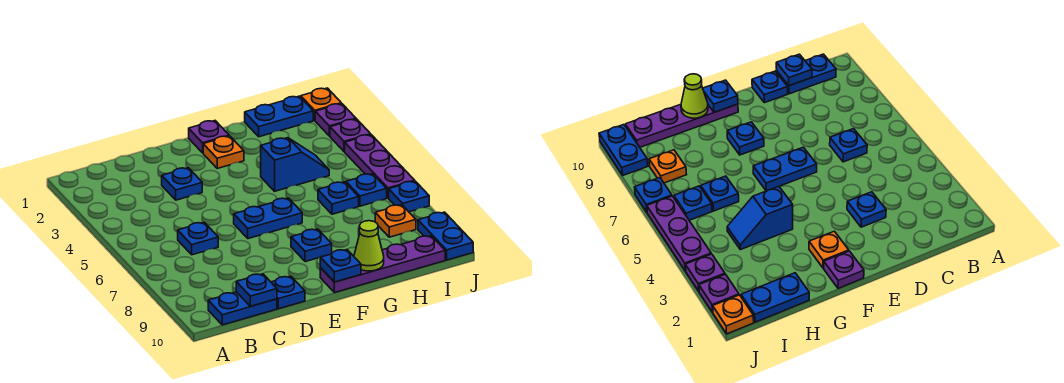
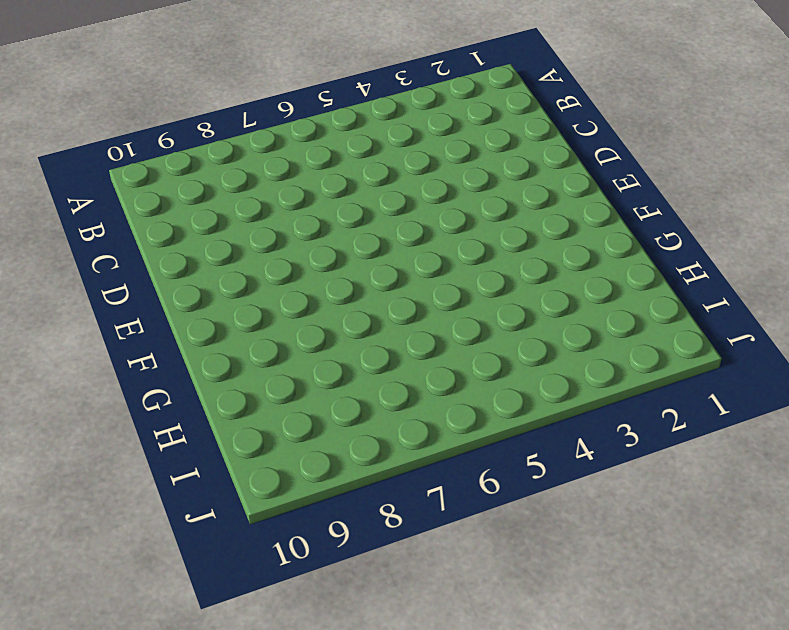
none -> blue 1x2 plate [208,292,277,325]
none -> blue 1x1 plate [178,222,218,255]
none -> blue 1x1 plate [162,168,202,200]

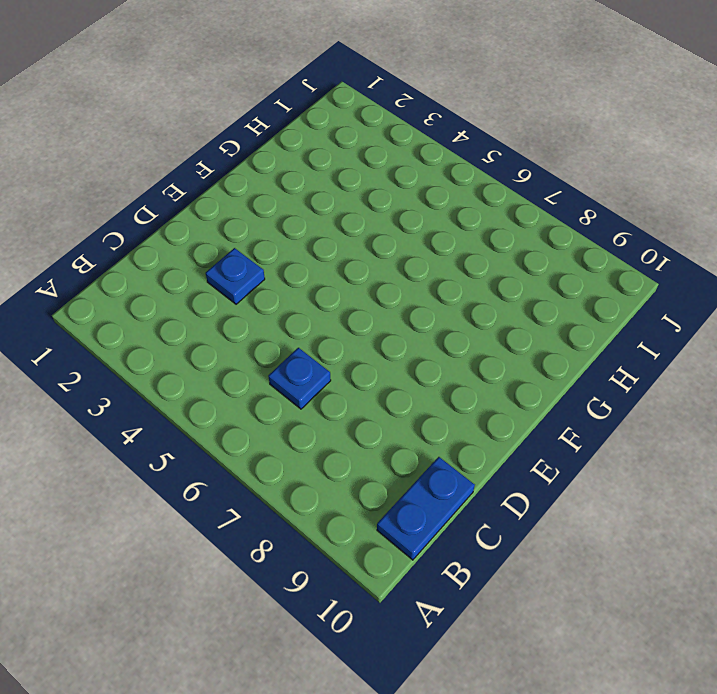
none -> blue 1x1 plate [271,276,305,309]
none -> blue 1x2 plate [234,198,302,239]
none -> purple 1x1 plate [189,121,229,153]

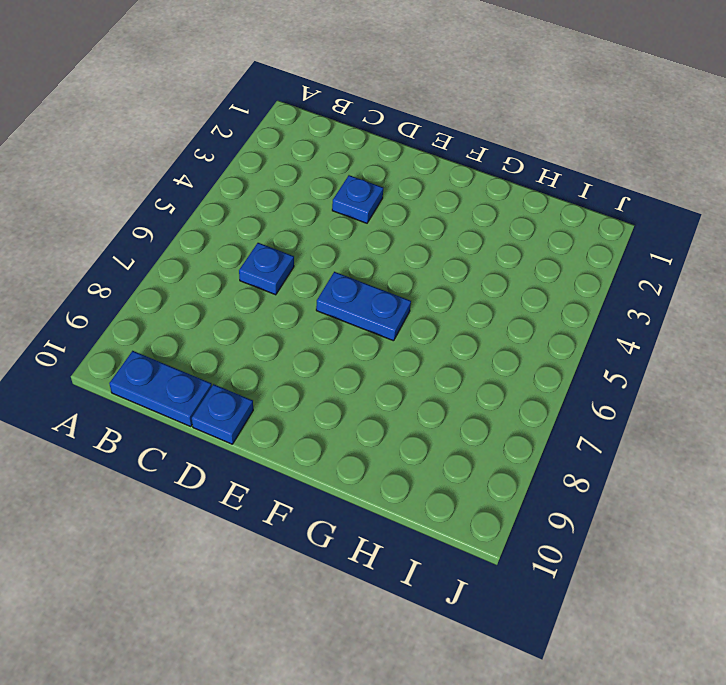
none -> purple 1x1 plate [189,121,229,153]
none -> orange 1x1 plate [203,136,244,168]
none -> blue 1x1 plate [291,229,332,262]

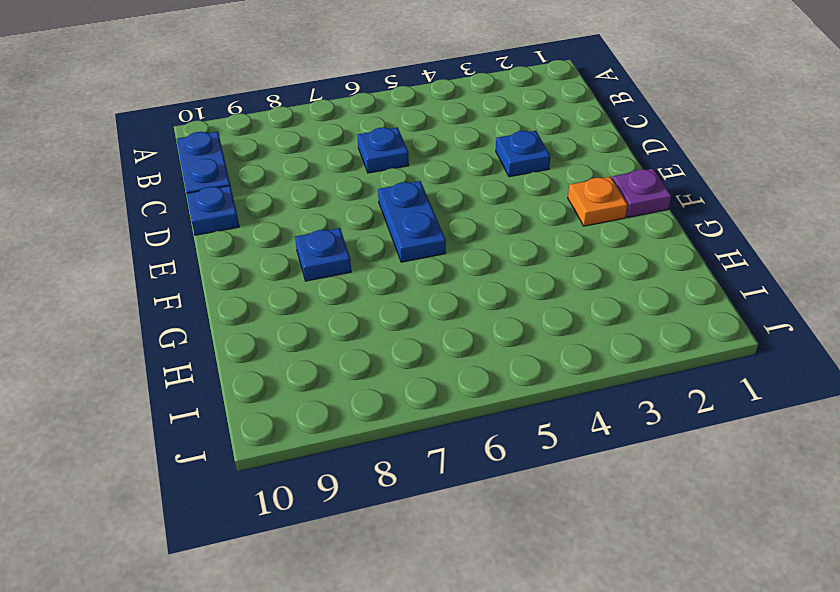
none -> purple 1x4 plate [320,236,445,293]
none -> blue 1x2 slope [261,138,329,191]
none -> blue 1x2 plate [245,96,313,137]

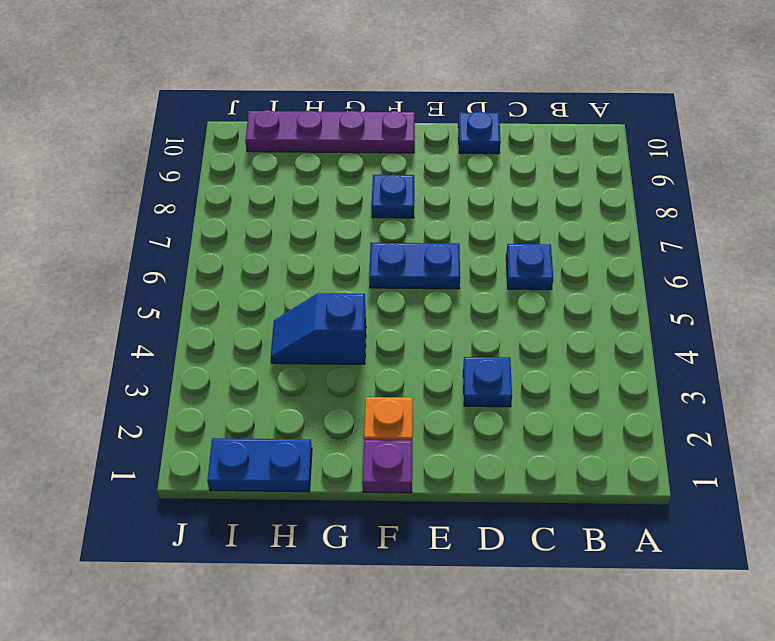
none -> blue 1x2 plate [208,292,277,325]
none -> blue 1x1 plate [318,182,359,214]
none -> blue 1x1 plate [346,174,387,206]

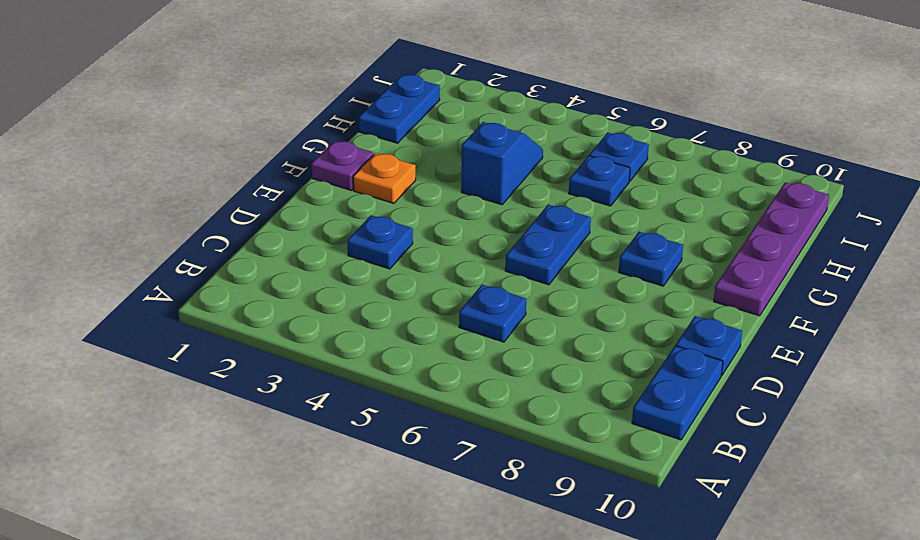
none -> orange 1x1 plate [375,205,416,237]
none -> orange 1x1 plate [301,88,341,120]
none -> purple 1x1 plate [315,104,356,136]

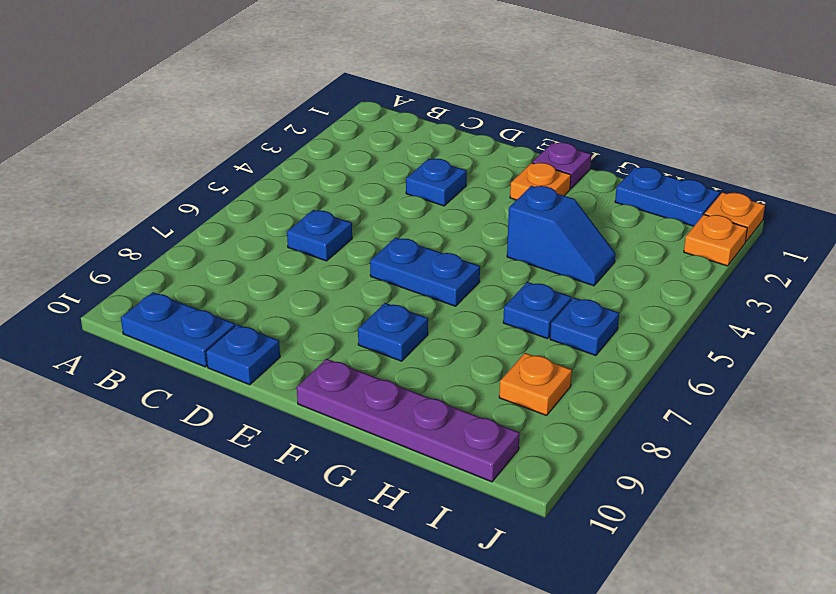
orange 1x1 plate [684,214,747,266] -> purple 1x1 plate [315,104,356,136]
none -> purple 1x1 plate [330,119,371,152]
none -> purple 1x3 plate [345,135,415,198]
none -> blue 1x1 plate [389,181,429,212]

